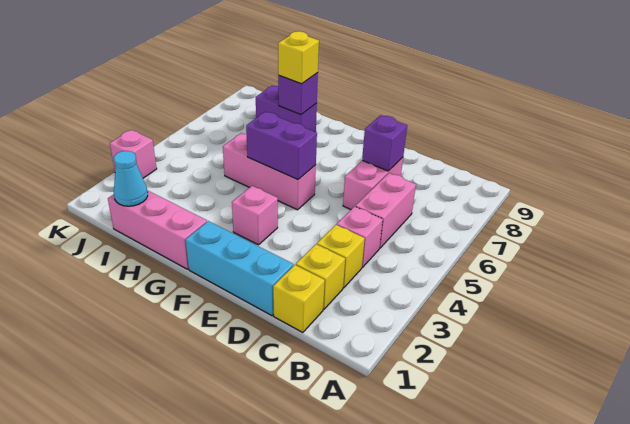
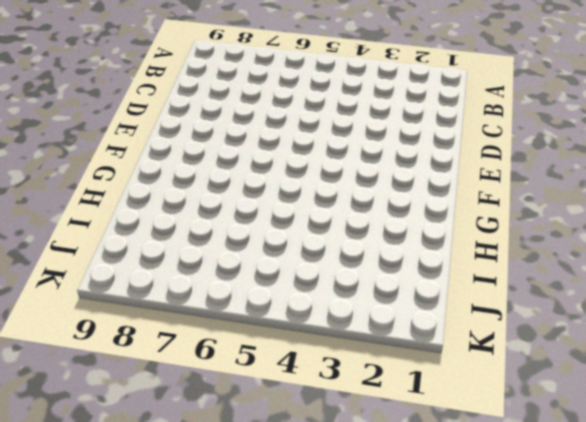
none -> yellow 1x1 brick [273,265,325,333]
none -> yellow 1x1 brick [296,244,345,309]
none -> yellow 1x1 brick [317,225,365,288]

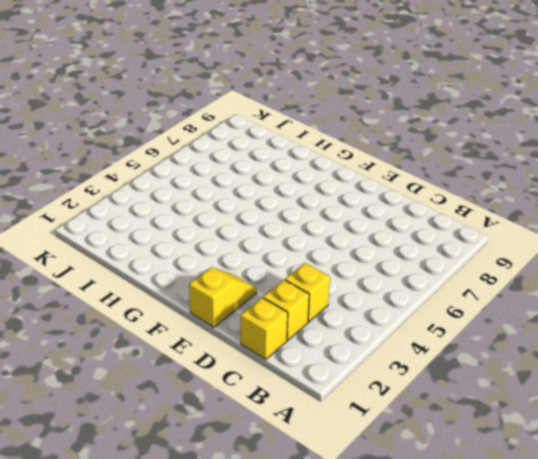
yellow 1x2 slope [189,267,257,327] -> cyan 1x3 brick [186,221,293,316]
none -> pink 1x1 brick [337,206,383,267]
none -> pink 1x2 brick [355,173,416,248]
none -> pink 1x2 brick [343,157,403,209]

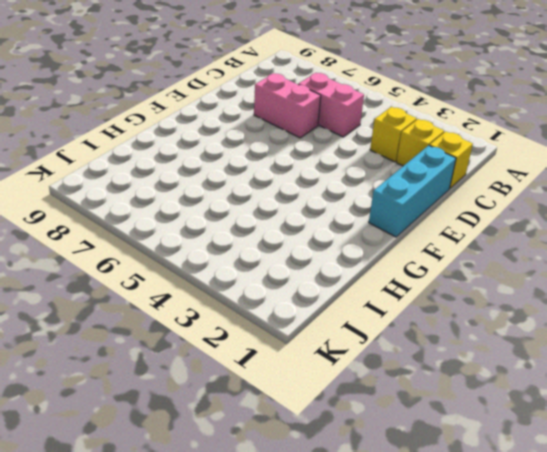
none -> pink 1x1 brick [337,206,383,267]
none -> pink 1x1 brick [232,186,278,245]
none -> pink 1x3 brick [223,133,316,210]

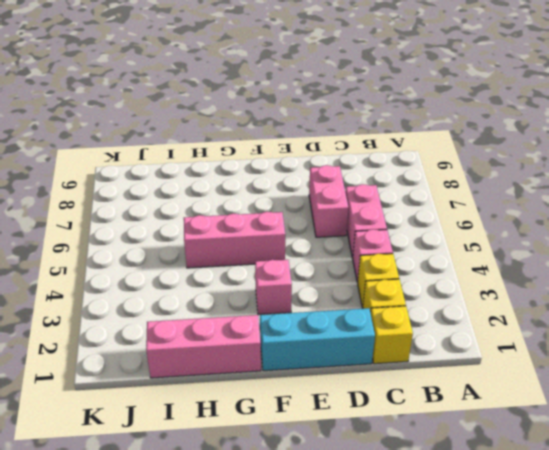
none -> purple 1x2 brick [256,86,317,132]
none -> pink 1x1 brick [110,130,157,178]
none -> purple 1x1 brick [362,115,407,171]

